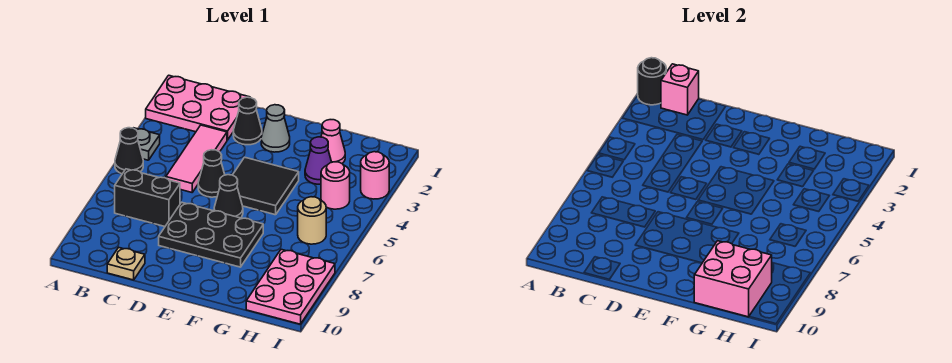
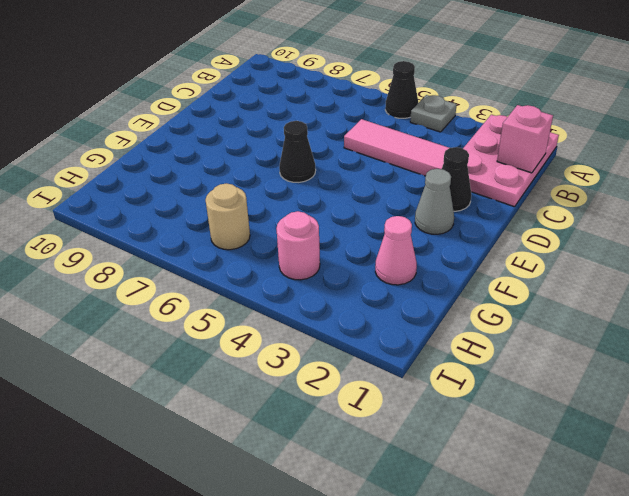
none -> black 1x2 brick [115,169,180,226]
none -> tan 1x1 plate [107,247,145,280]
none -> black 1x1 cone [198,150,225,197]

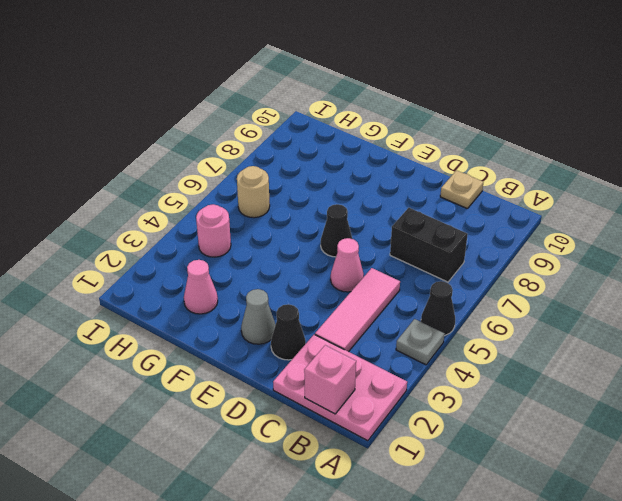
pink 1x1 cone [331,238,364,292] -> black 1x1 cone [198,150,225,197]
none -> black 2x3 plate [159,202,263,267]
none -> black 2x2 tile [233,157,299,215]
none -> purple 1x1 cone [305,137,332,184]

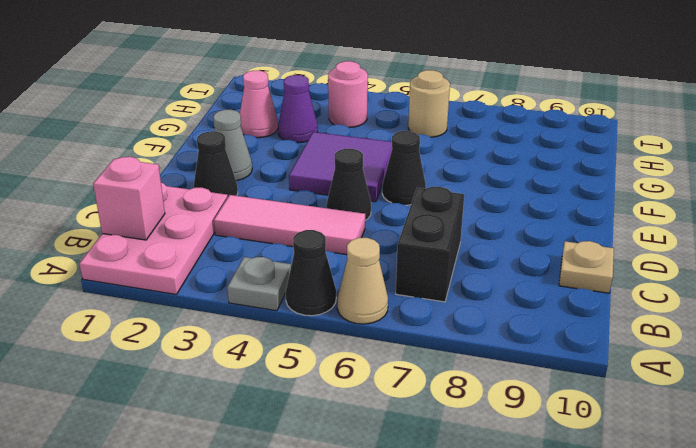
tan 1x1 cone [337,238,388,324] -> none
purple 2x2 tile [289,132,392,202] -> black 2x2 tile [233,157,299,215]
none -> black 2x3 plate [159,202,263,267]
none -> pink 2x3 plate [246,249,335,324]
none -> pink 1x1 round brick [361,152,389,199]

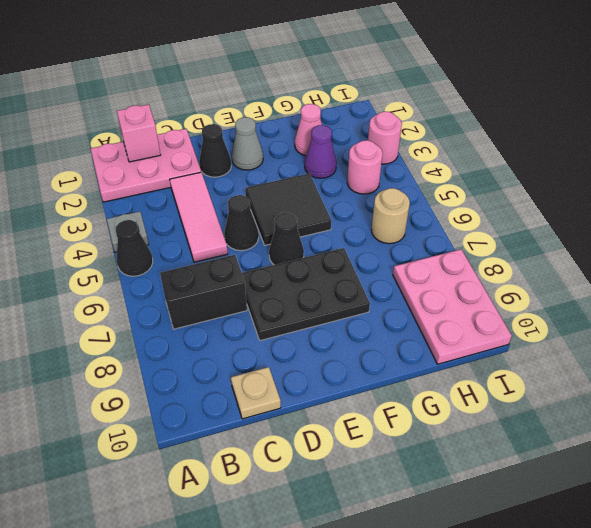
none -> black 1x1 round brick [638,58,666,105]
none -> pink 2x2 brick [694,241,772,317]

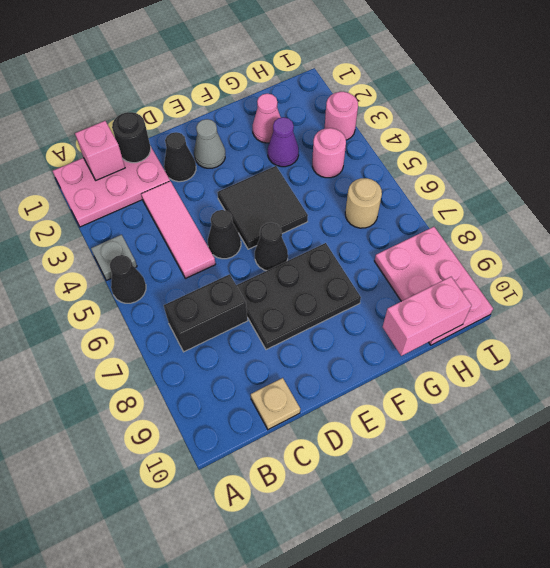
black 1x1 round brick [112,112,151,163] -> black 1x1 round brick moved to [638,58,666,105]
pink 1x2 brick [383,277,472,356] -> pink 2x2 brick [694,241,772,317]

